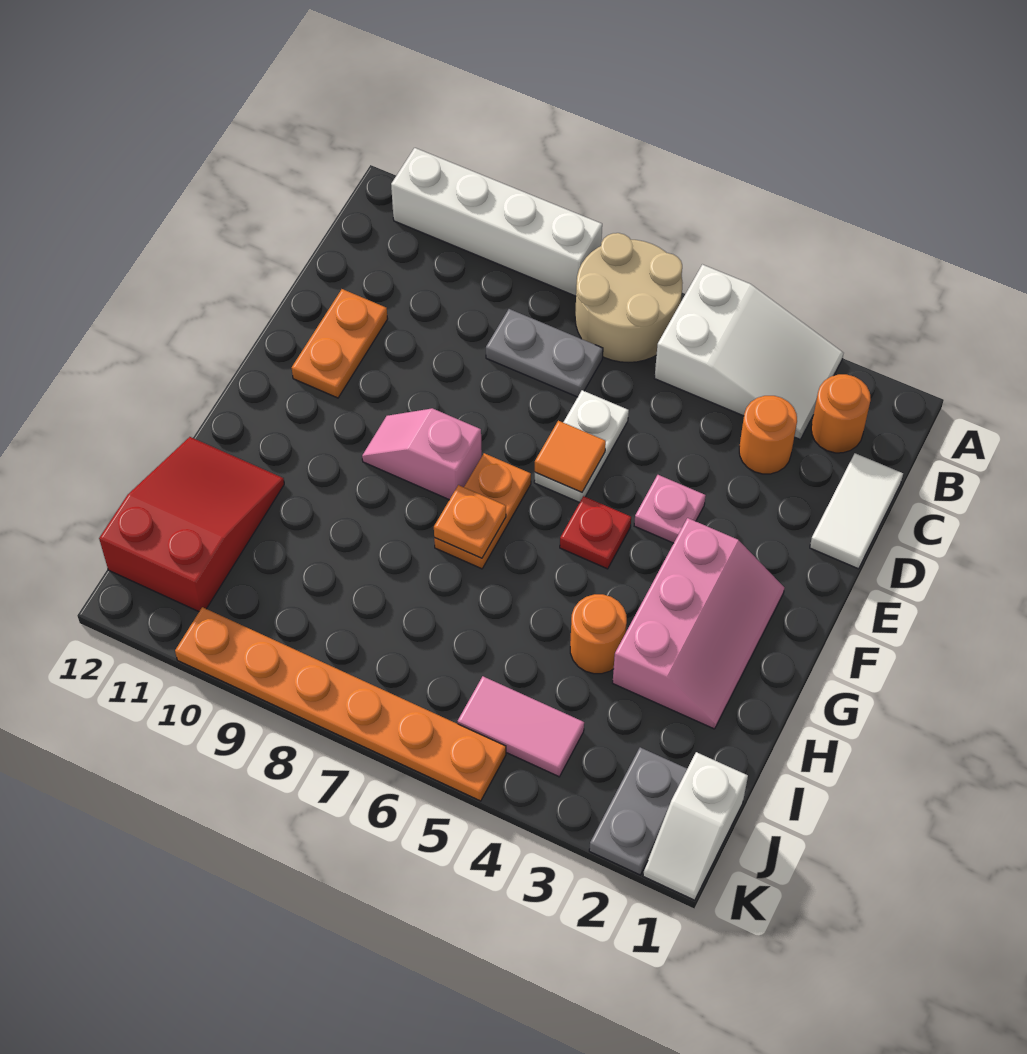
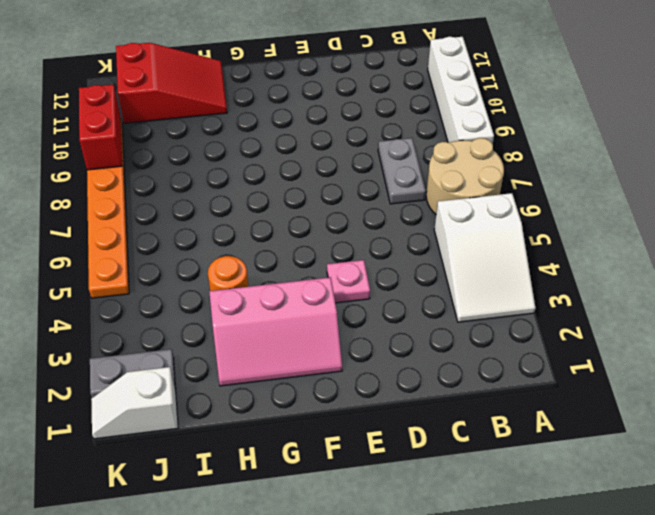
red 1x2 brick [79,84,122,170] -> none
none -> orange 1x1 round brick [811,374,871,453]
none -> white 1x2 tile [810,453,903,569]
none -> orange 1x1 round brick [739,396,797,474]

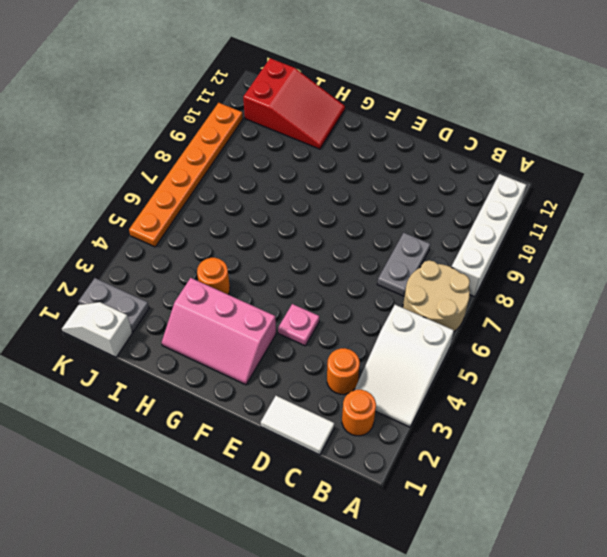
none -> white 1x2 plate [534,390,629,503]
none -> orange 1x2 plate [292,289,388,398]
none -> red 1x1 plate [560,496,631,569]

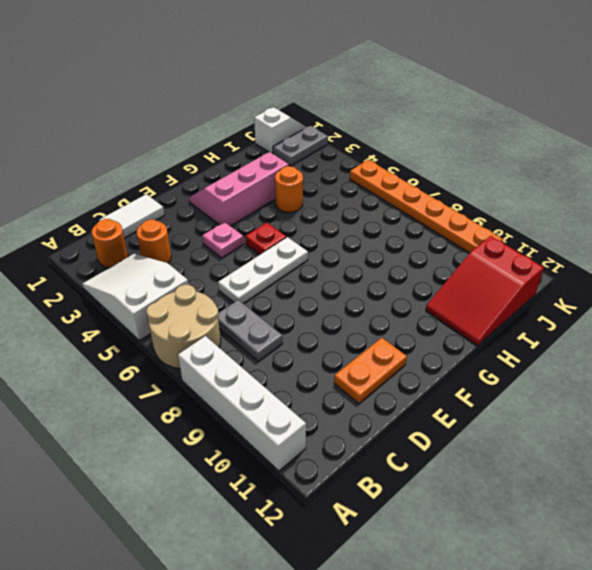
white 1x3 plate [218,237,308,304] -> white 1x2 plate [534,390,629,503]
none -> orange 1x2 plate [434,453,531,569]
none -> pink 1x2 slope [362,408,482,500]
none -> pink 1x2 tile [457,676,584,777]

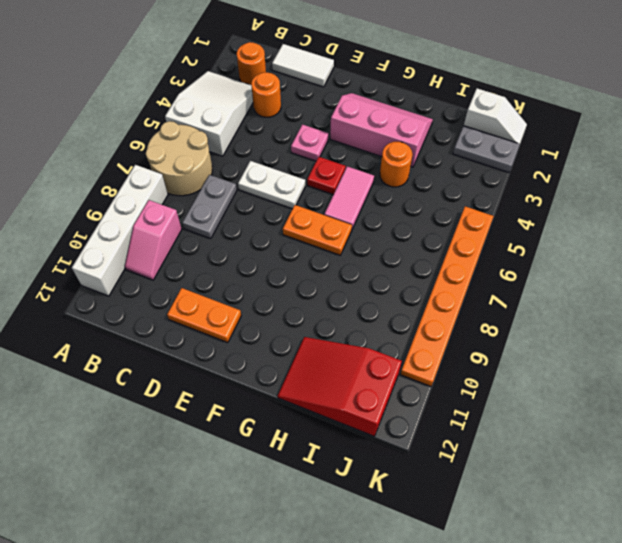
pink 1x2 slope [125,200,182,280] -> pink 1x2 slope moved to [362,408,482,500]
pink 1x2 tile [324,166,374,229] -> pink 1x2 tile moved to [457,676,584,777]
none -> orange 1x1 tile [535,421,606,492]
none -> orange 1x1 plate [434,485,506,558]

